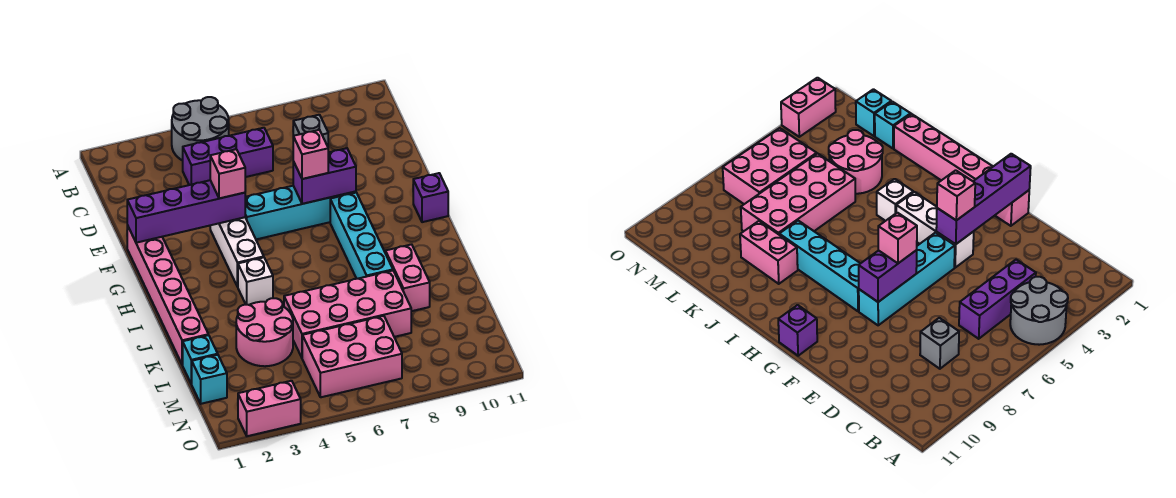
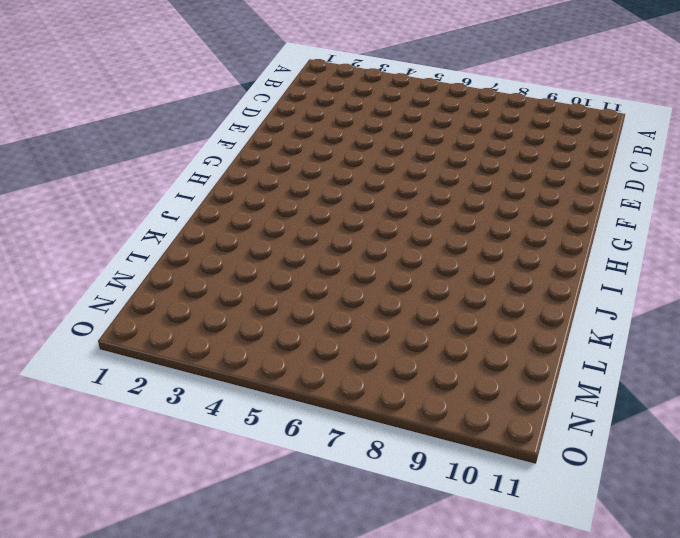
none -> grey 2x2 round brick [172,97,229,161]
none -> purple 1x3 brick [183,128,273,185]
none -> grey 1x1 brick [293,115,328,146]

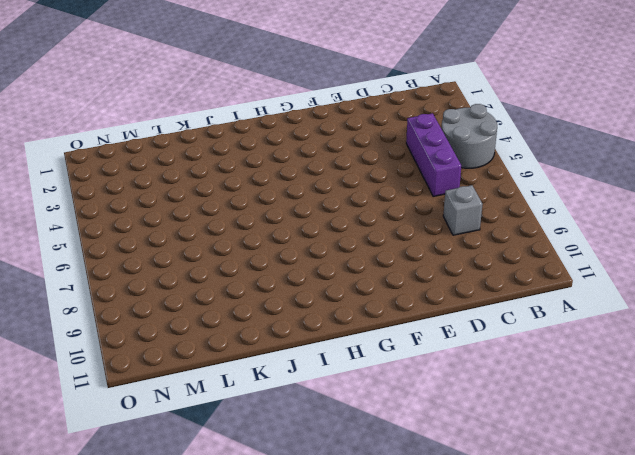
none -> pink 1x6 brick [127,225,208,365]
none -> white 1x3 brick [210,217,264,287]
none -> cyan 1x4 brick [245,186,356,239]

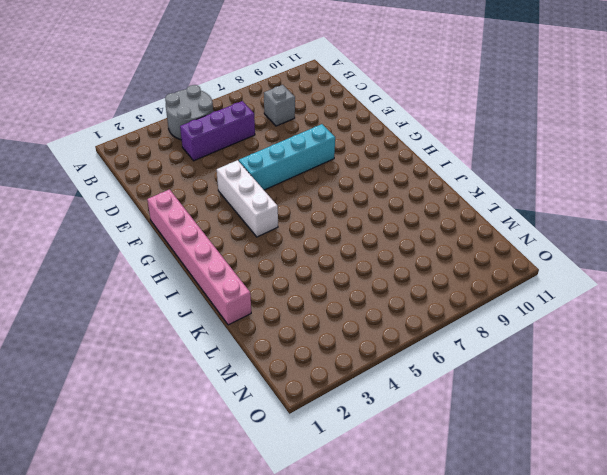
none -> cyan 1x4 brick [330,193,393,279]
none -> purple 1x1 brick [413,173,448,222]
none -> white 1x1 brick [238,257,273,305]

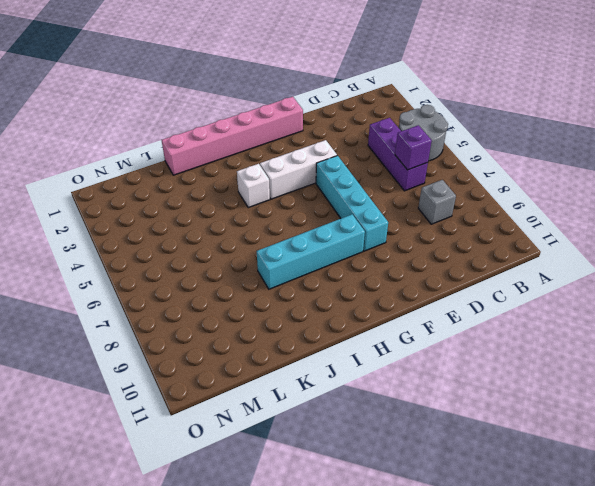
purple 1x1 brick [395,125,432,170] -> purple 1x1 brick moved to [413,173,448,222]
none -> pink 1x2 brick [385,244,430,311]
none -> pink 2x2 round brick [236,298,293,366]
none -> pink 2x4 brick [284,271,411,358]

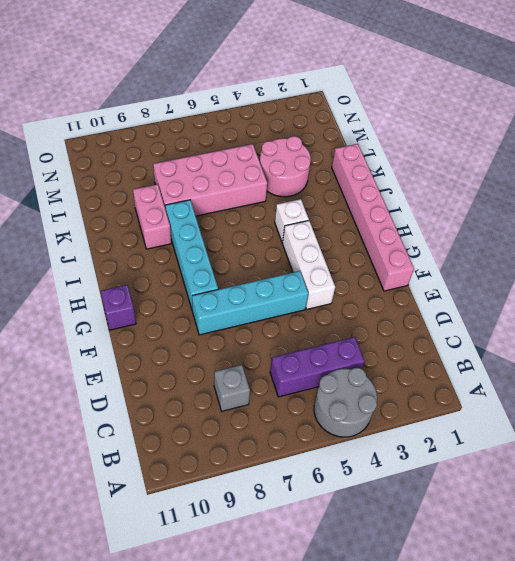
none -> cyan 1x1 brick [183,335,218,384]
none -> cyan 1x1 brick [192,355,227,404]
none -> pink 2x3 brick [302,316,402,397]

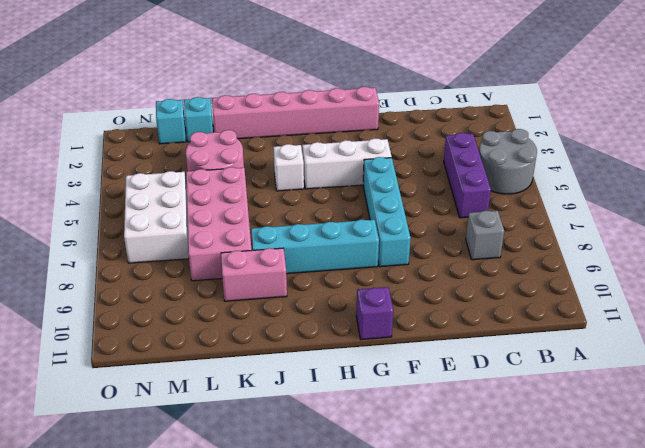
white 2x3 brick [124,171,189,263] -> pink 2x3 brick [302,316,402,397]
none -> pink 1x2 brick [238,381,301,436]
none -> purple 1x4 brick [127,180,245,243]
none -> purple 1x2 brick [293,148,356,204]

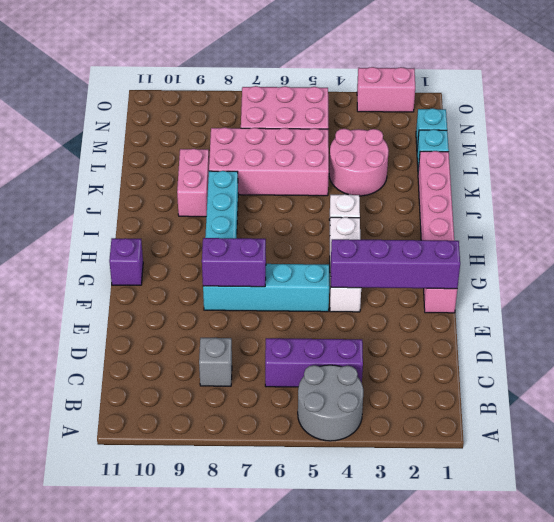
none -> pink 1x1 brick [210,149,245,198]
none -> pink 1x1 brick [293,130,328,179]

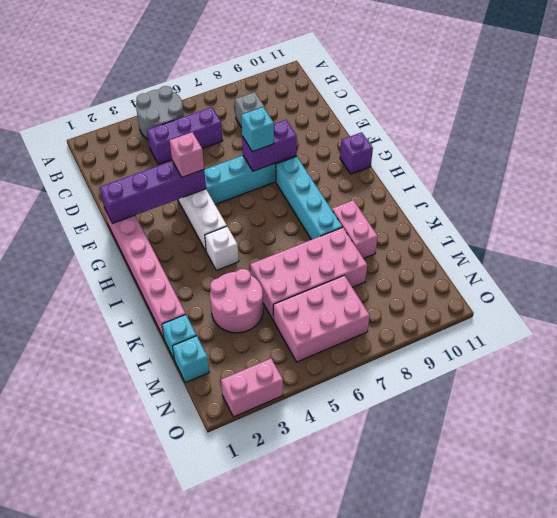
cyan 1x1 brick [241,107,274,152] -> pink 1x1 brick [293,130,328,179]

